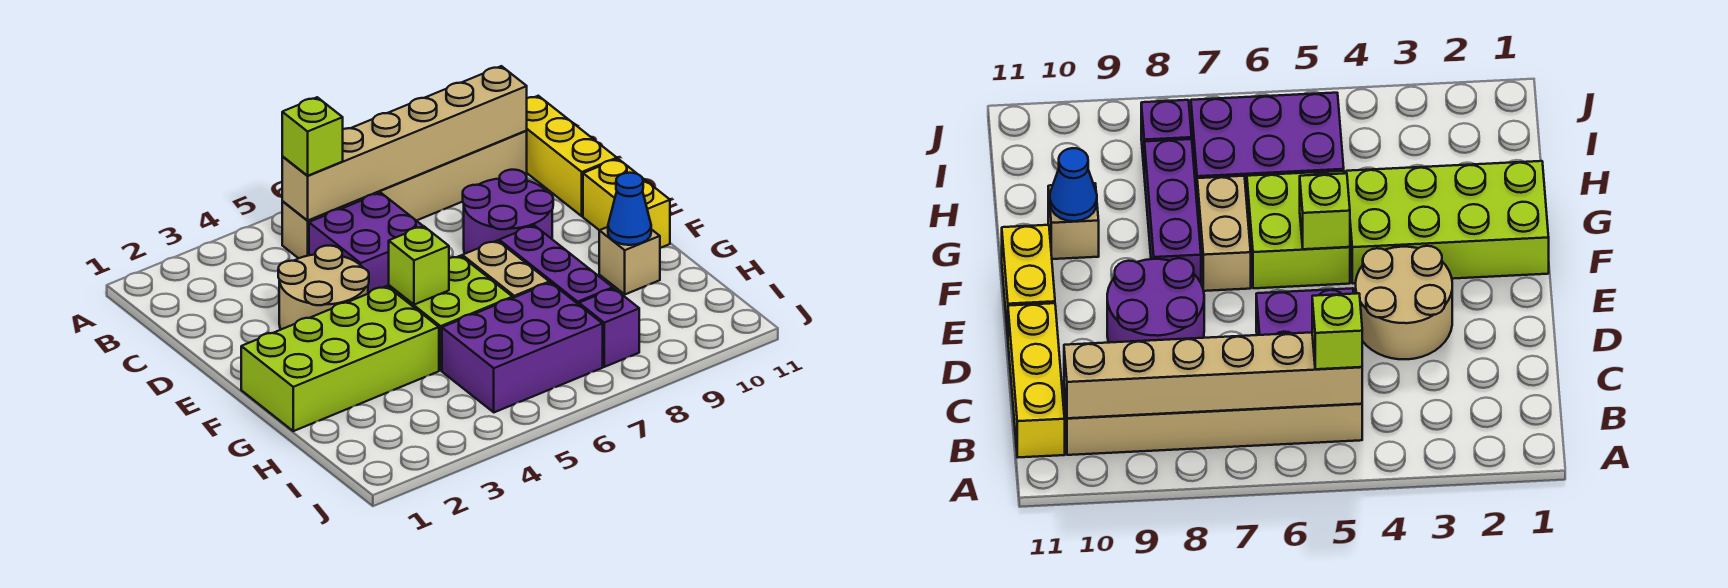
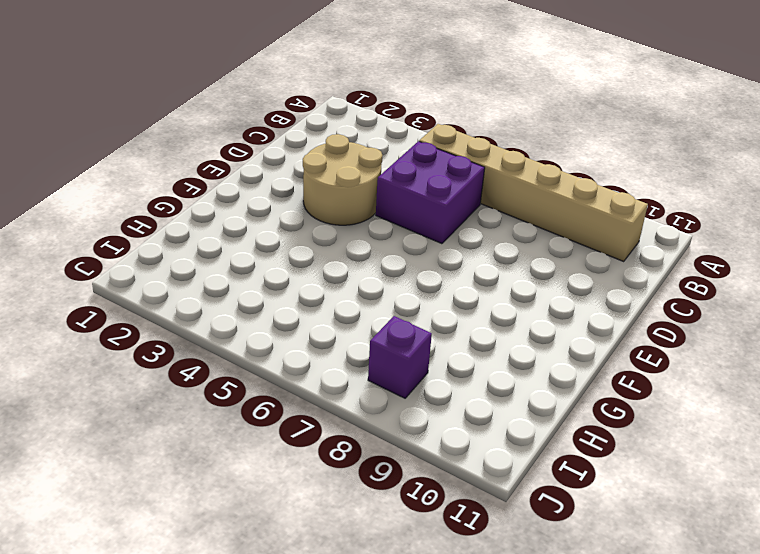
none -> yellow 1x3 brick [526,96,617,216]
none -> purple 2x2 round brick [463,170,553,254]
none -> yellow 1x2 brick [583,159,670,248]

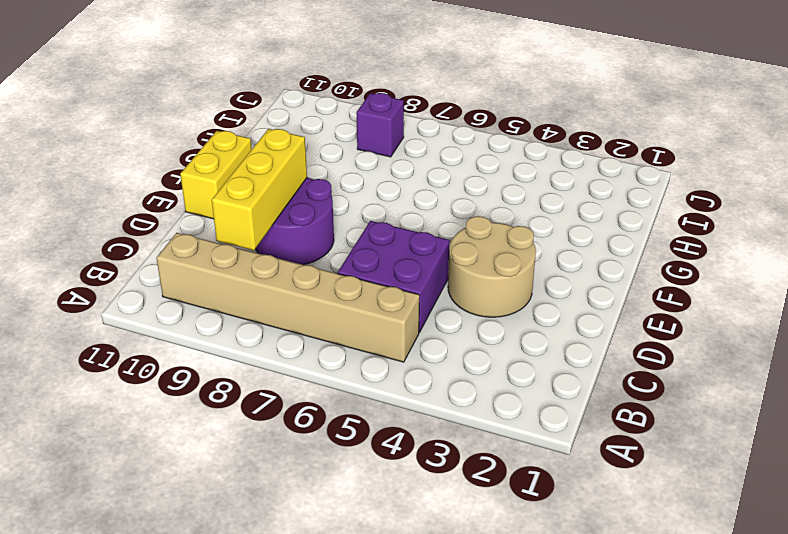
yellow 1x3 brick [212,129,307,250] -> yellow 1x3 brick moved to [526,96,617,216]
none -> lime 2x4 brick [241,286,439,431]
none -> lime 2x2 brick [389,256,513,370]
none -> tan 1x2 brick [462,241,549,298]

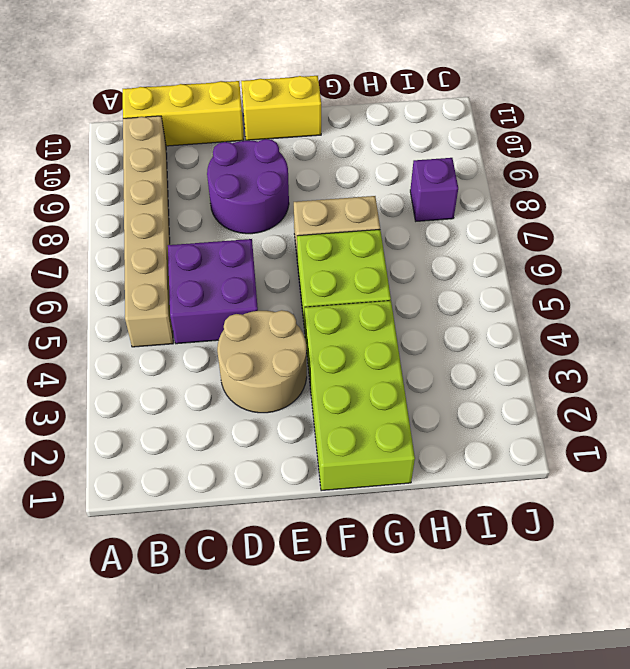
none -> purple 1x3 brick [499,225,613,304]
none -> tan 1x1 brick [599,227,660,294]
none -> purple 2x3 brick [442,283,603,412]

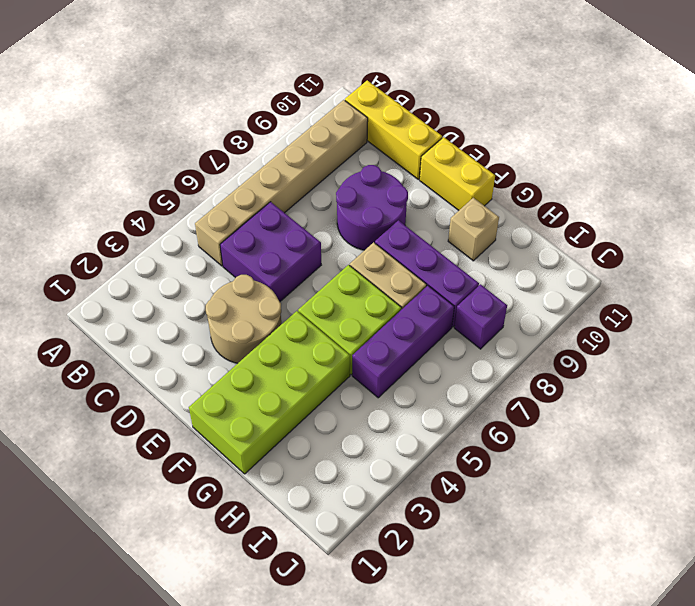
purple 1x3 brick [352,286,454,398] -> purple 2x3 brick [442,283,603,412]
none -> tan 1x6 brick [282,66,527,220]
none -> lime 1x1 brick [389,226,449,305]
none -> blue 1x1 cone [608,173,651,245]

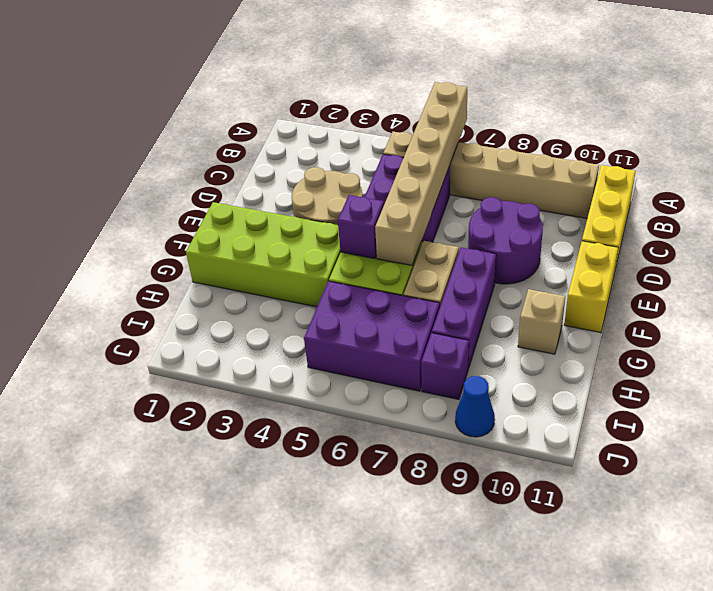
tan 1x6 brick [375,82,467,265] -> tan 1x6 brick turned to [282,66,527,220]
purple 1x1 brick [338,195,384,258] -> lime 1x1 brick [389,226,449,305]
blue 1x1 cone [455,376,495,437] -> blue 1x1 cone moved to [608,173,651,245]
none -> lime 1x1 brick [282,97,343,176]

